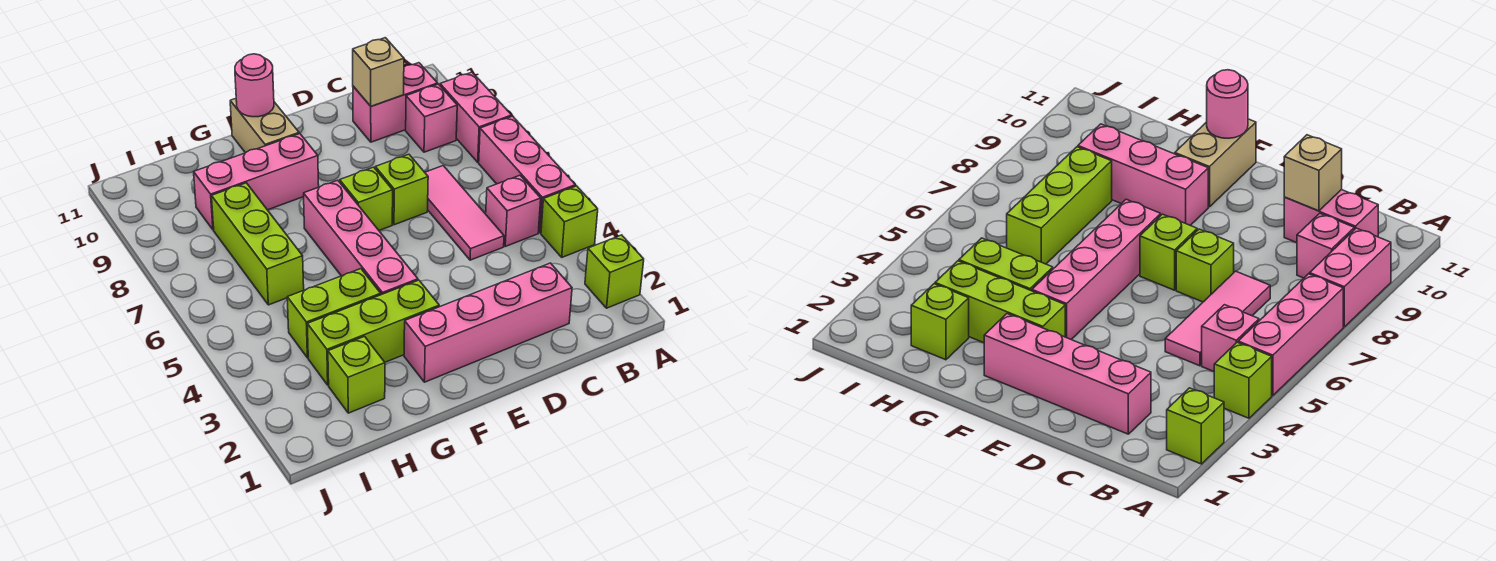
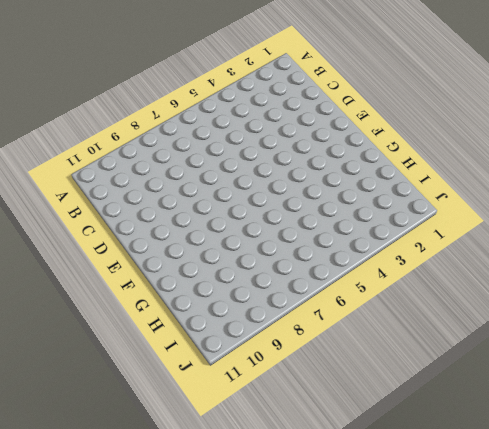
none -> lime 1x1 brick [585,235,644,308]
none -> lime 1x1 brick [541,186,598,257]
none -> pink 1x3 brick [479,116,576,233]

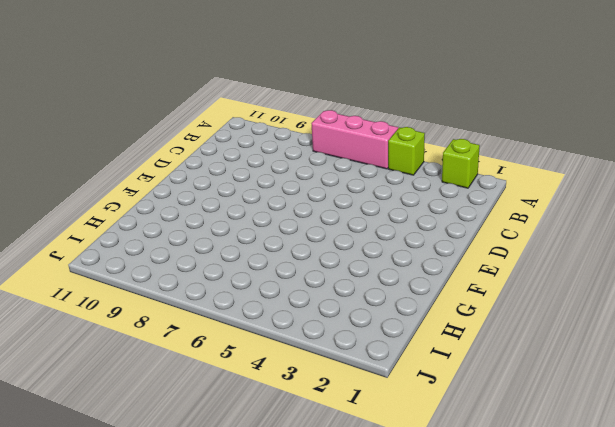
none -> pink 1x2 brick [440,72,512,162]
none -> pink 1x1 brick [486,175,541,246]
none -> pink 1x1 brick [406,84,457,152]

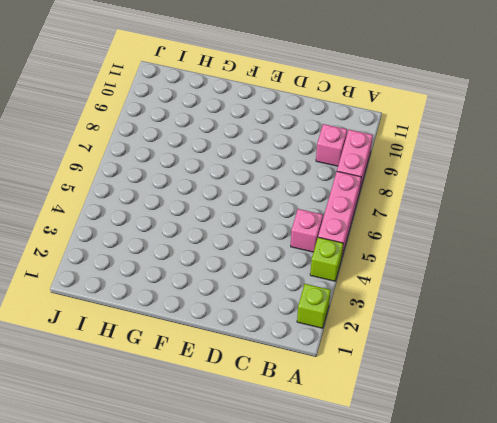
none -> pink 1x2 brick [353,63,438,142]
none -> pink 1x4 brick [404,263,572,382]
none -> pink 1x3 tile [425,166,504,260]

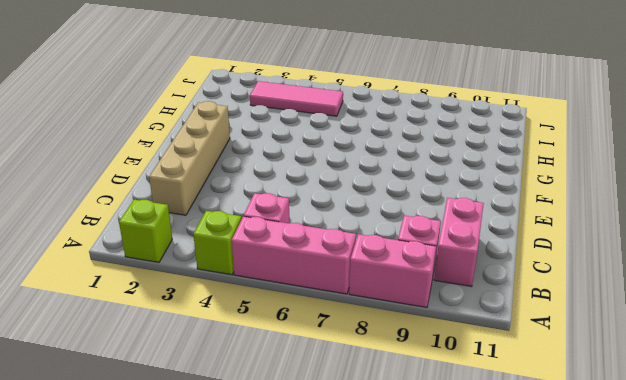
tan 1x4 brick [149,101,230,215] -> pink 1x4 brick [404,263,572,382]
pink 1x3 tile [250,81,343,116] -> pink 1x3 tile moved to [425,166,504,260]
none -> lime 1x1 brick [375,154,428,225]
none -> lime 1x1 brick [340,167,393,230]
none -> lime 1x3 brick [307,280,439,385]

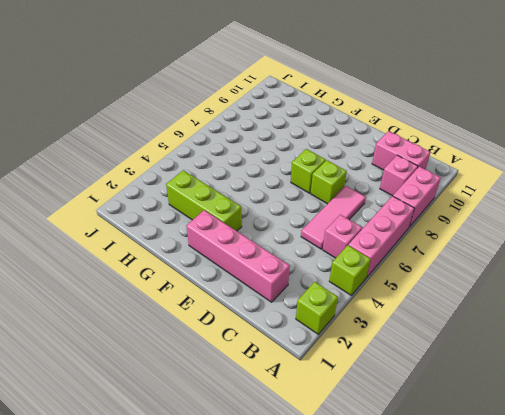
none -> pink 1x4 brick [304,180,418,295]
none -> pink 1x3 brick [194,134,319,230]
none -> tan 1x2 brick [230,99,299,153]

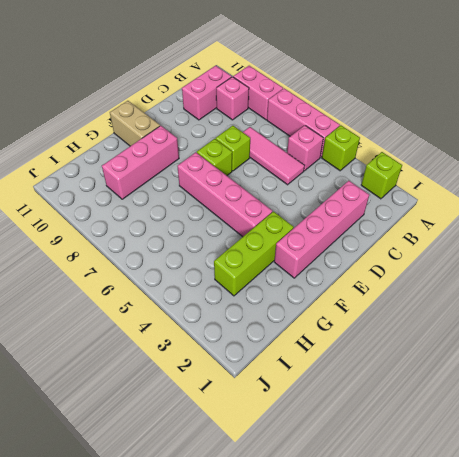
none -> lime 1x2 brick [287,269,381,358]
none -> lime 1x1 brick [328,337,385,413]
none -> lime 1x3 brick [212,183,304,305]

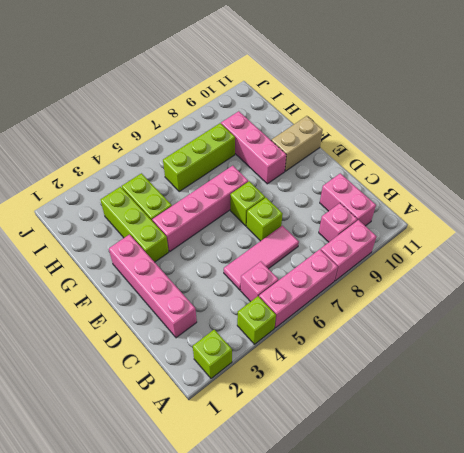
none -> lime 1x1 brick [328,337,385,413]
none -> tan 1x1 brick [353,38,404,106]
none -> pink 1x1 round brick [235,54,274,117]

